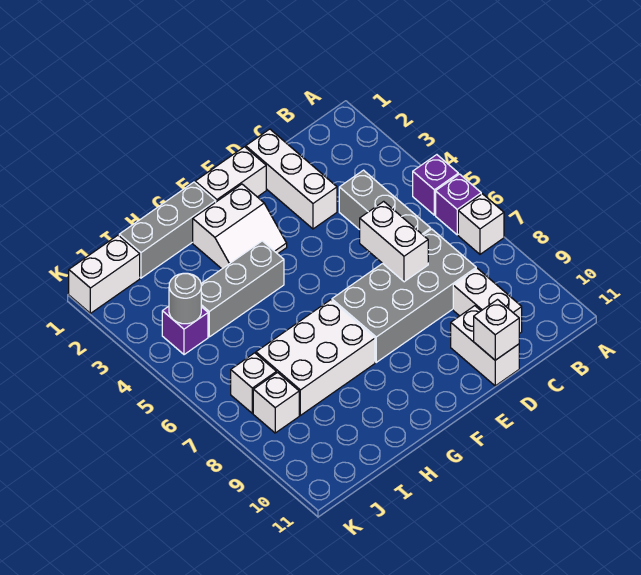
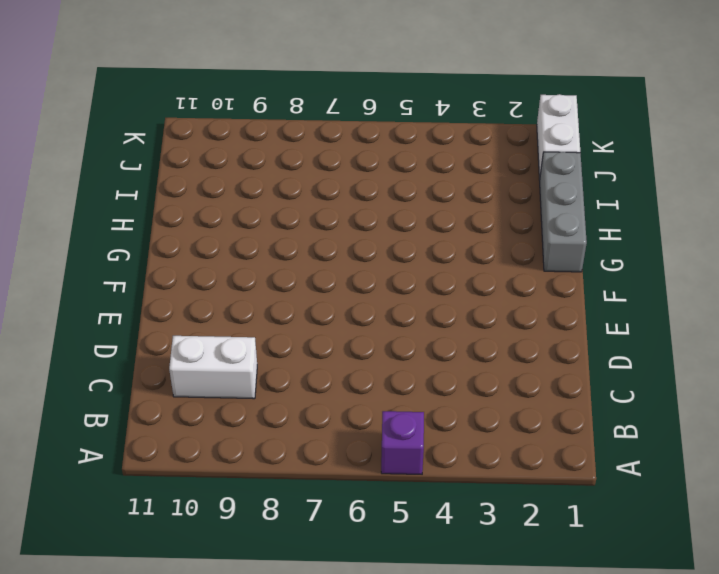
none -> purple 1x1 brick [436,174,481,235]
none -> white 1x1 brick [458,194,504,254]
none -> grey 1x3 brick [339,170,431,235]

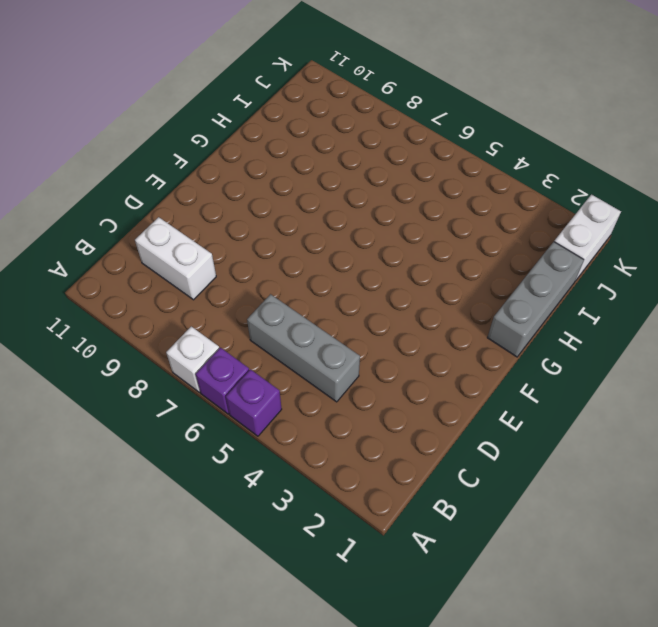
none -> grey 2x4 brick [332,229,476,362]
none -> white 1x3 brick [246,129,337,229]
none -> white 1x2 brick [451,306,519,386]

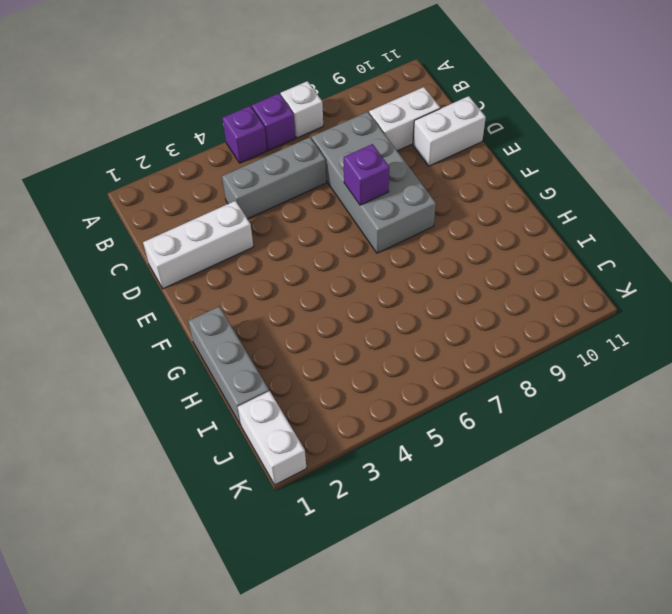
purple 1x1 brick [344,144,389,205] -> purple 1x1 brick moved to [162,306,208,355]
none -> white 1x2 brick [195,147,266,202]
none -> white 2x2 slope [193,184,287,269]
none -> grey 1x3 brick [201,241,284,337]

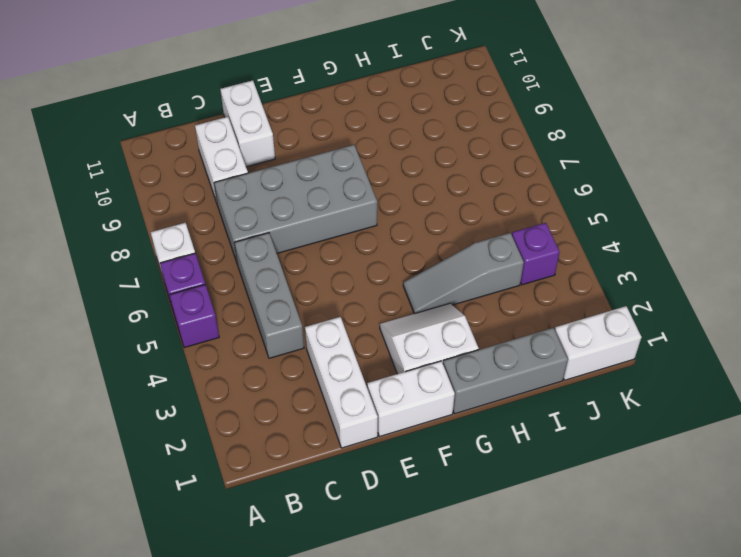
grey 1x3 slope [403,233,524,314] -> grey 1x3 brick [201,241,284,337]
none -> white 2x3 brick [256,300,375,415]
none -> white 1x1 brick [231,353,276,413]
none -> white 1x1 brick [253,373,299,433]

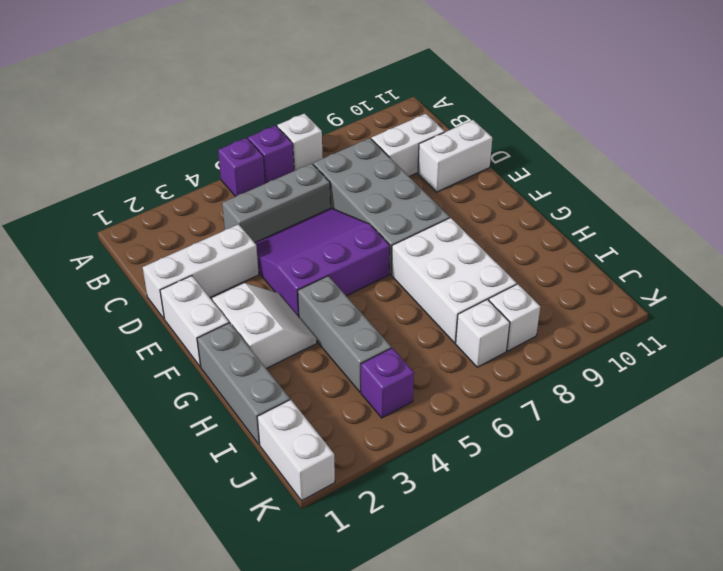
purple 3x3 slope [255,208,390,317] -> none
none -> white 1x2 brick [360,201,428,282]
none -> white 1x1 brick [474,300,519,360]
none -> grey 1x1 round brick [169,273,201,324]

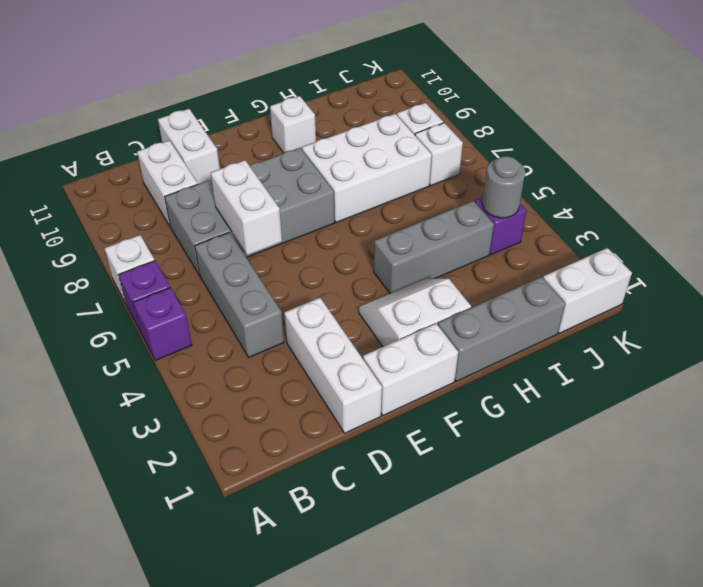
white 1x1 brick [270,96,316,153] -> white 1x1 brick moved to [474,300,519,360]

